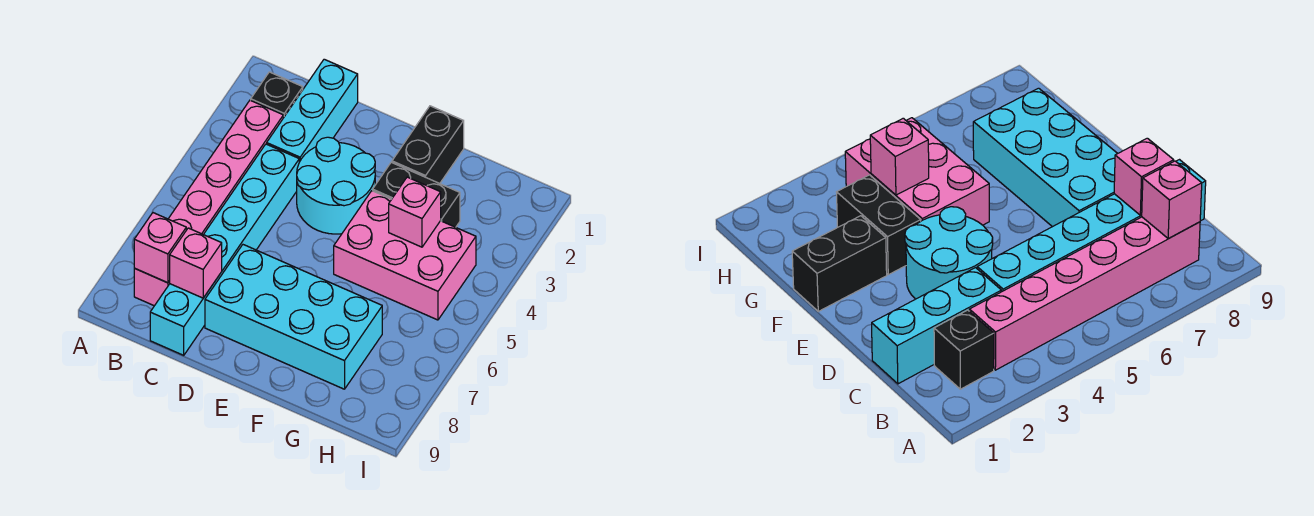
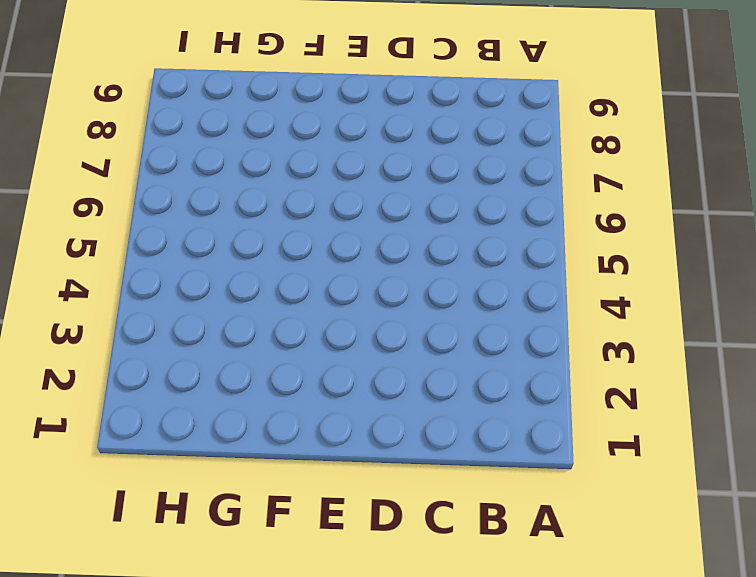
none -> black 1x1 brick [251,72,303,118]
none -> pink 1x6 brick [134,100,283,306]
none -> cyan 1x3 brick [267,59,358,162]

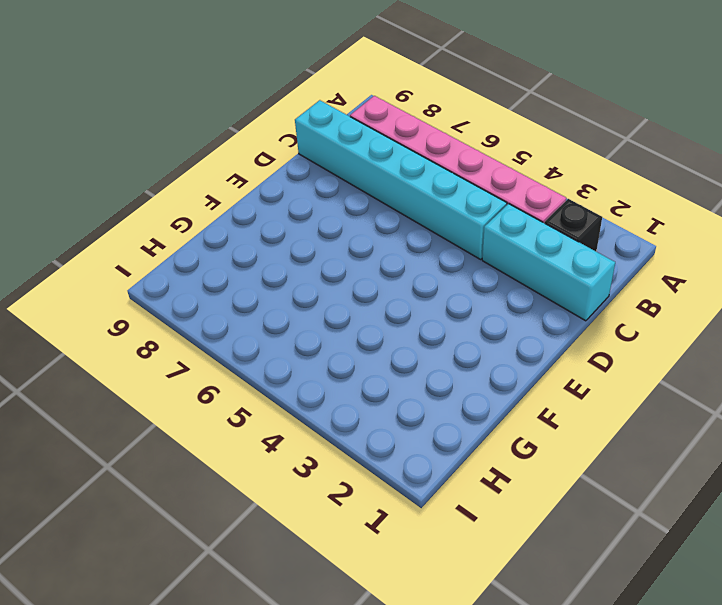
none -> cyan 2x2 round brick [297,137,375,234]
none -> cyan 2x4 brick [205,245,382,389]
none -> black 1x2 brick [392,106,464,184]

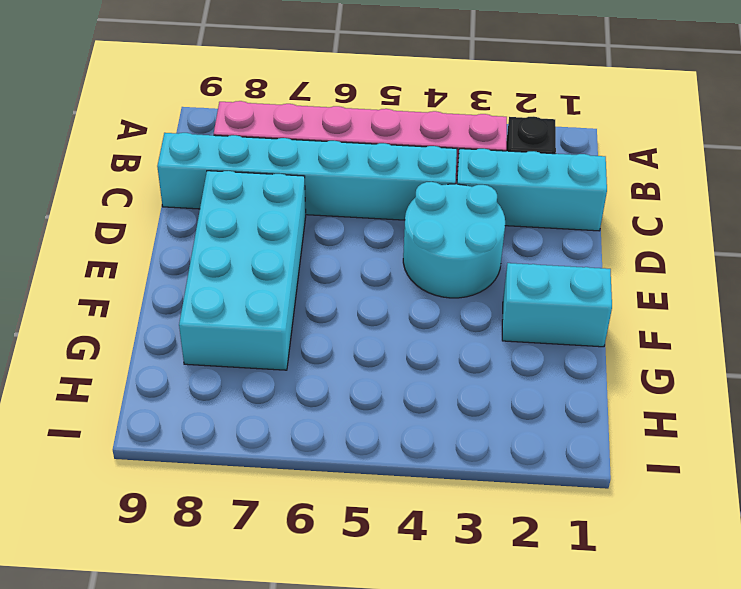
cyan 1x2 brick [502,263,612,347] -> black 1x2 brick [392,106,464,184]
none -> black 1x2 brick [373,162,460,227]
none -> pink 2x3 brick [334,191,476,320]
none -> pink 1x1 brick [134,213,186,283]

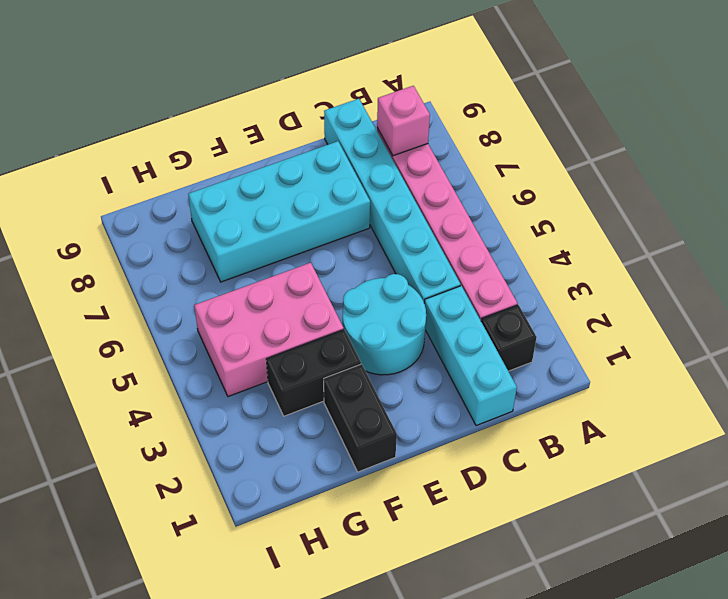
none -> pink 1x1 brick [170,228,222,298]
none -> pink 1x1 brick [389,177,441,247]

